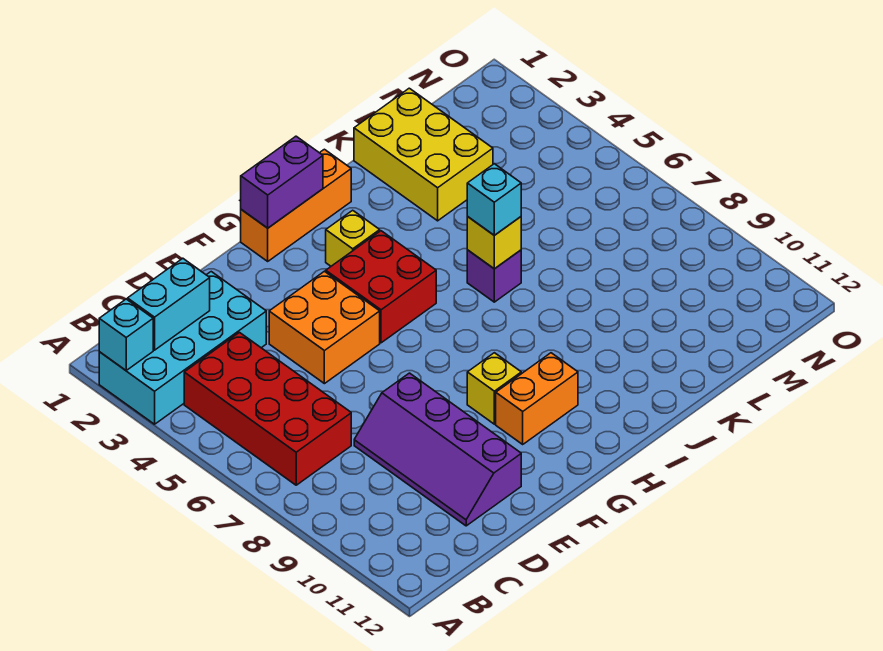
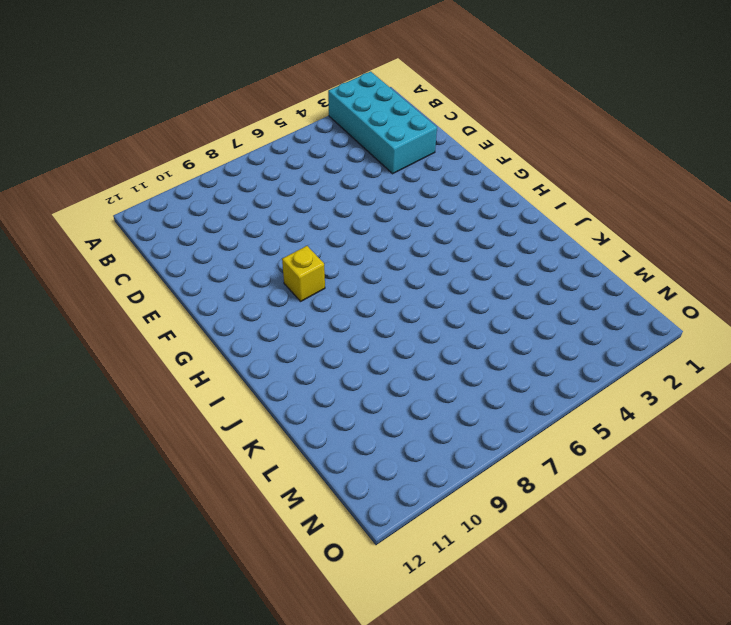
none -> red 2x4 brick [184,333,351,485]
none -> purple 2x4 slope [354,373,521,526]
none -> orange 2x2 brick [269,271,380,384]

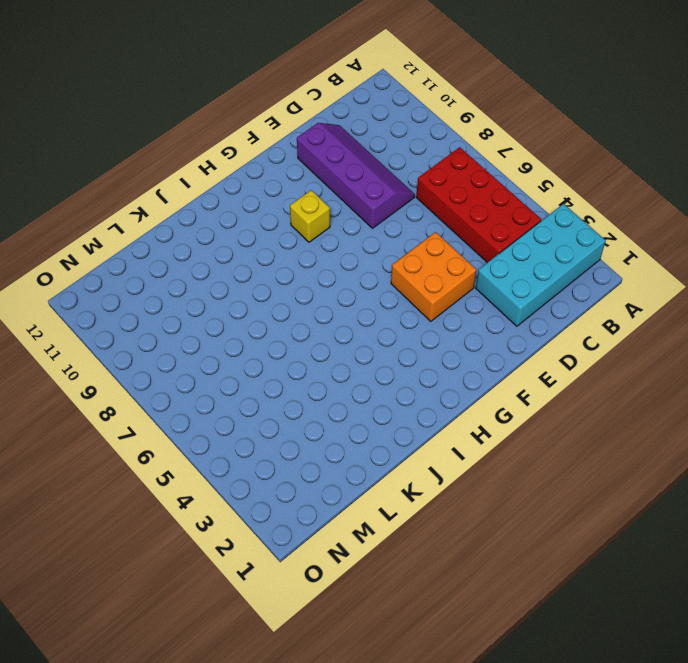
none -> orange 1x3 brick [241,149,351,261]
none -> red 2x2 brick [326,231,436,343]
none -> orange 1x2 brick [496,353,578,444]

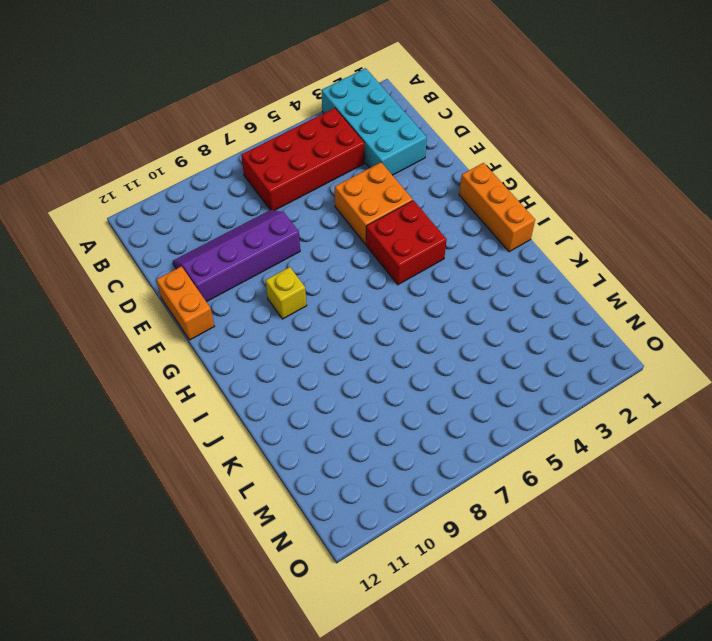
orange 1x2 brick [156,266,214,340] -> orange 1x2 brick moved to [496,353,578,444]
none -> yellow 1x1 brick [326,210,380,266]
none -> purple 1x1 brick [467,250,521,302]
none -> yellow 2x3 brick [354,88,493,221]

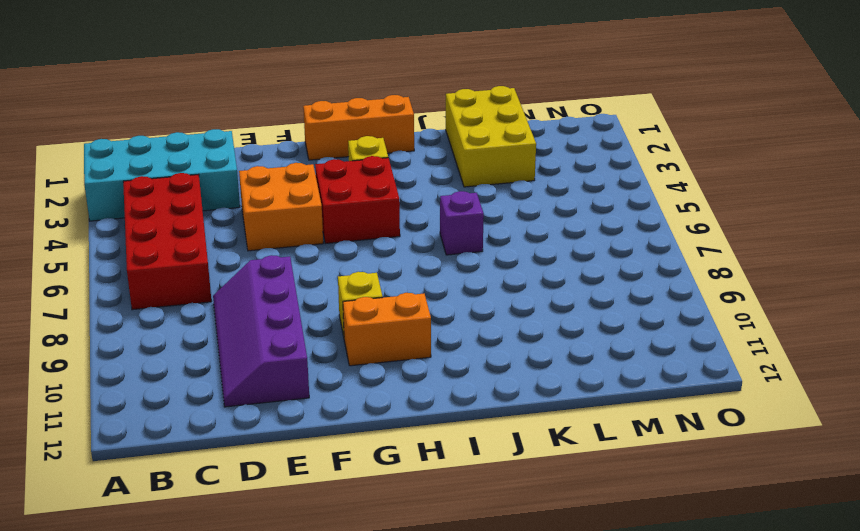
none -> cyan 1x1 brick [99,299,153,370]
none -> cyan 1x2 brick [128,258,210,350]
none -> purple 1x2 brick [241,136,323,228]

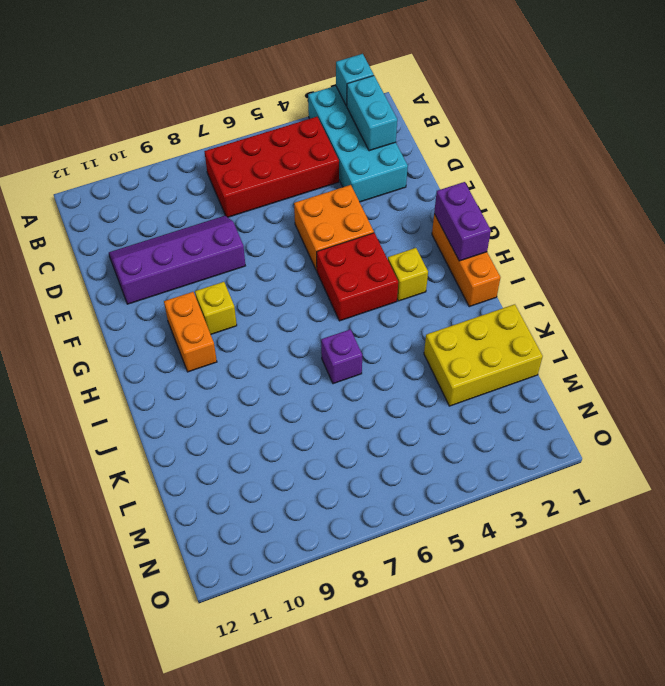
none -> yellow 1x1 brick [467,217,521,269]
none -> cyan 1x1 brick [467,164,521,235]

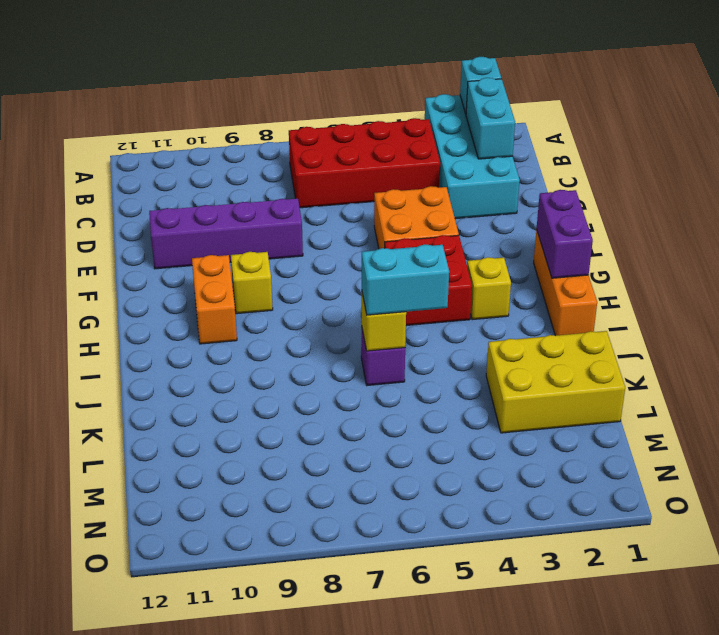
cyan 1x2 brick [362,244,449,315] -> cyan 1x1 brick [467,164,521,235]

